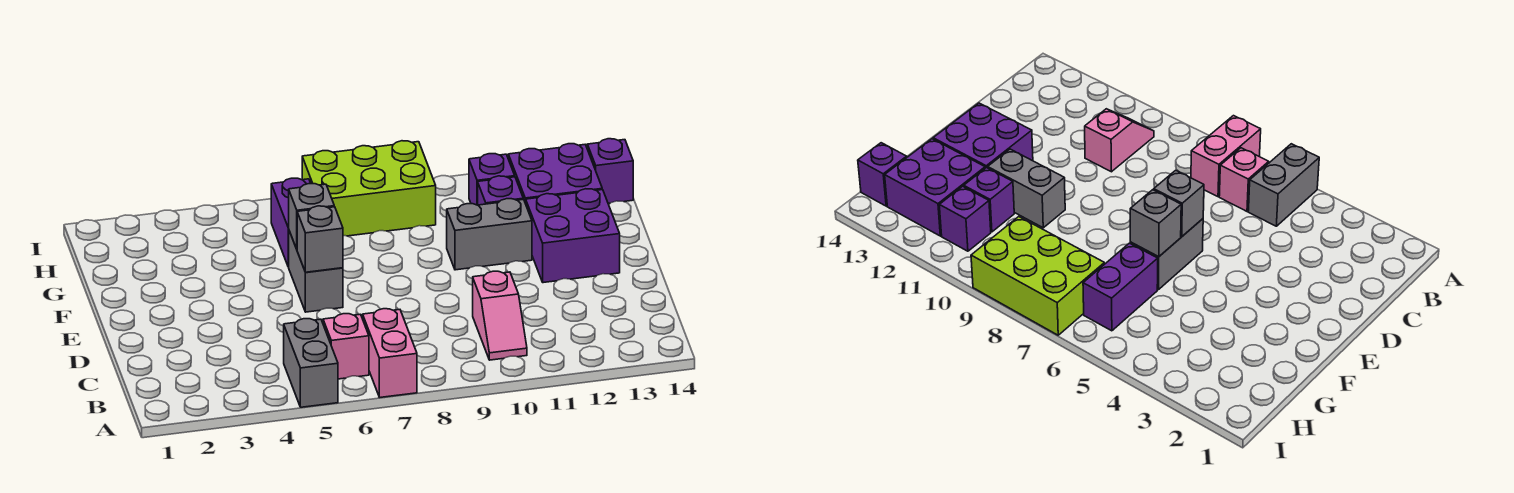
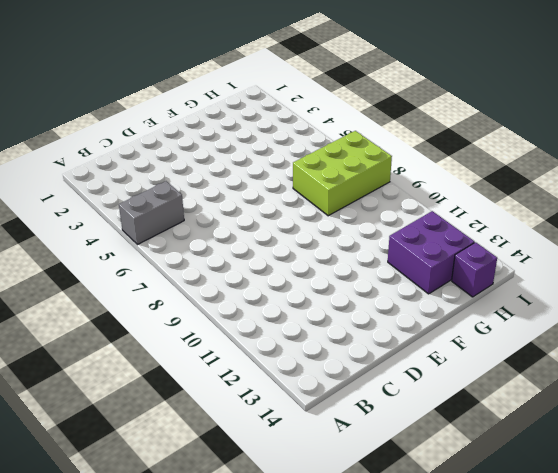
lime 2x3 brick [293,131,392,216] -> lime 2x3 brick turned to [302,141,436,236]
none -> pink 1x2 brick [363,309,417,397]
none -> pink 1x1 brick [323,314,369,379]
none -> pink 1x2 slope [473,271,527,360]

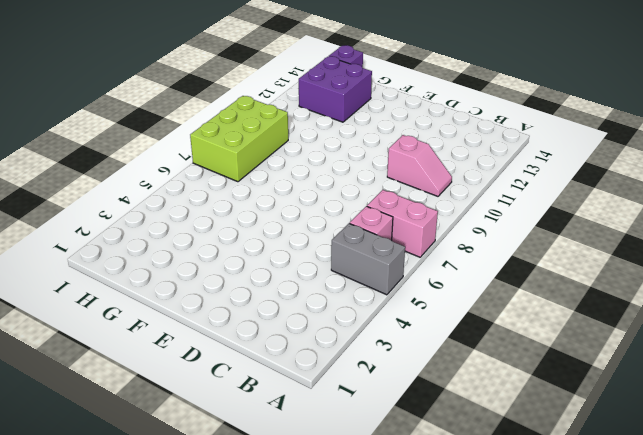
none -> grey 1x2 brick [289,231,343,312]
none -> purple 2x2 brick [526,189,620,283]
none -> grey 1x2 brick [447,199,532,270]

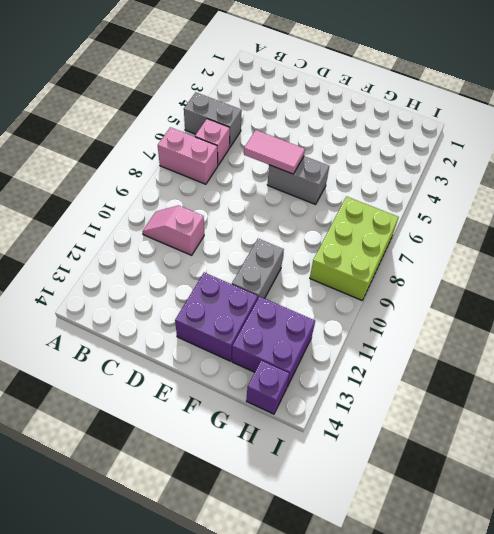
pink 1x2 tile [244,130,305,174] -> grey 1x1 brick [297,206,343,272]
none -> purple 1x2 brick [271,178,311,267]
none -> purple 1x1 brick [478,176,523,205]
none -> purple 1x1 brick [469,154,515,205]

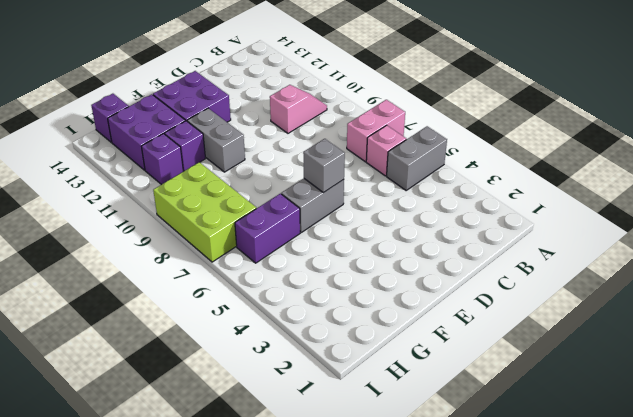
none -> grey 1x1 brick [289,184,334,249]

